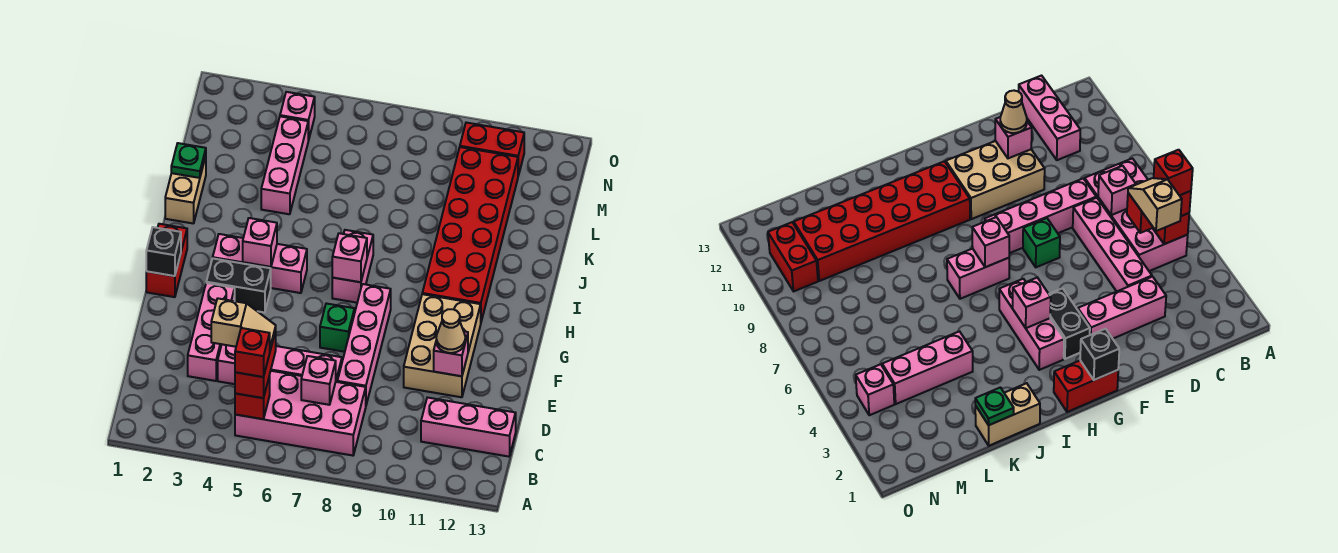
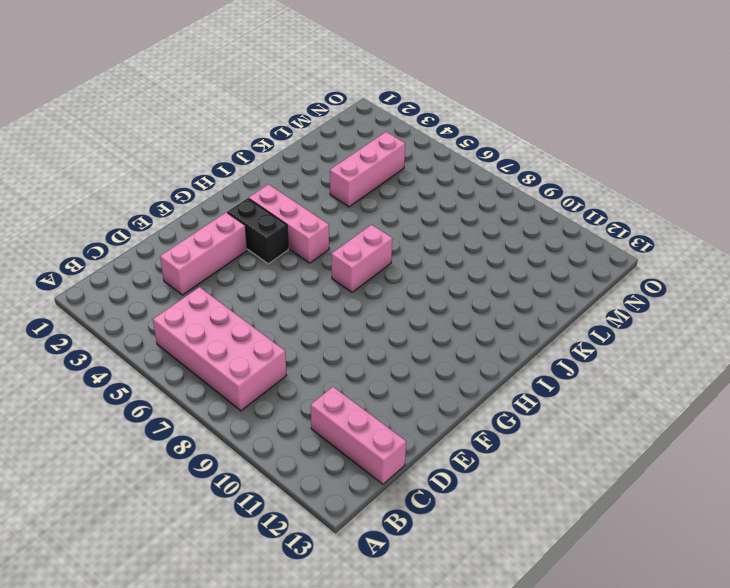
none -> pink 1x4 brick [218,344,342,384]
none -> pink 1x4 brick [337,284,391,405]
none -> tan 2x3 brick [404,294,481,397]

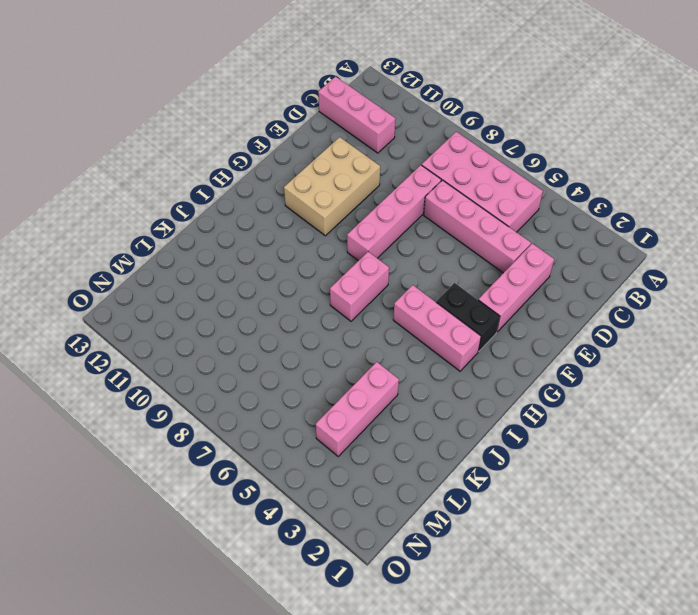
none -> green 1x1 brick [320,303,354,352]
none -> red 1x2 brick [146,224,187,297]
none -> red 2x6 brick [422,147,518,321]

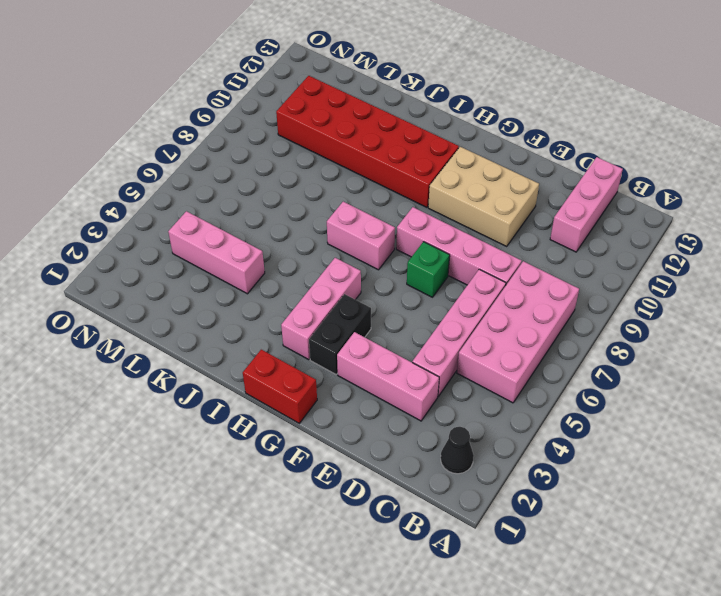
black 1x1 cone [441,427,474,474] -> none
none -> tan 1x2 brick [165,156,206,224]
none -> pink 1x1 brick [280,92,315,141]
none -> red 1x2 brick [460,123,524,176]

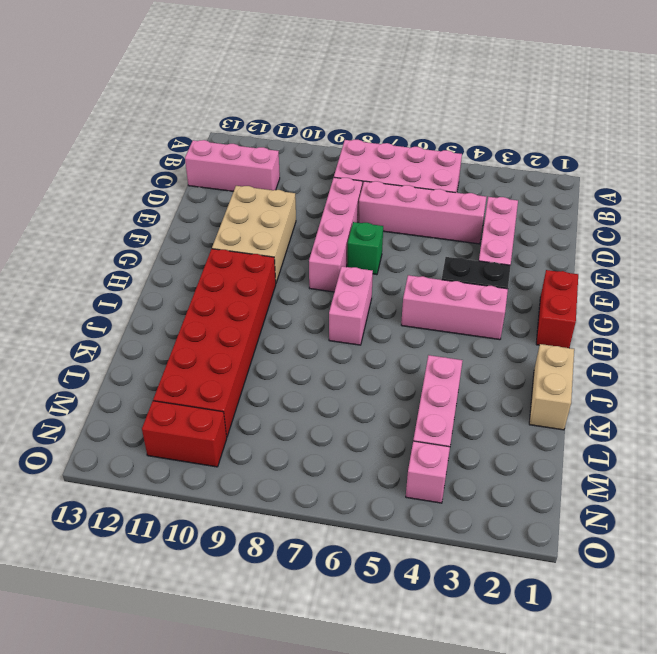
none -> red 1x1 brick [235,376,270,419]
none -> pink 1x1 brick [301,356,336,405]
none -> pink 1x1 brick [434,331,468,376]

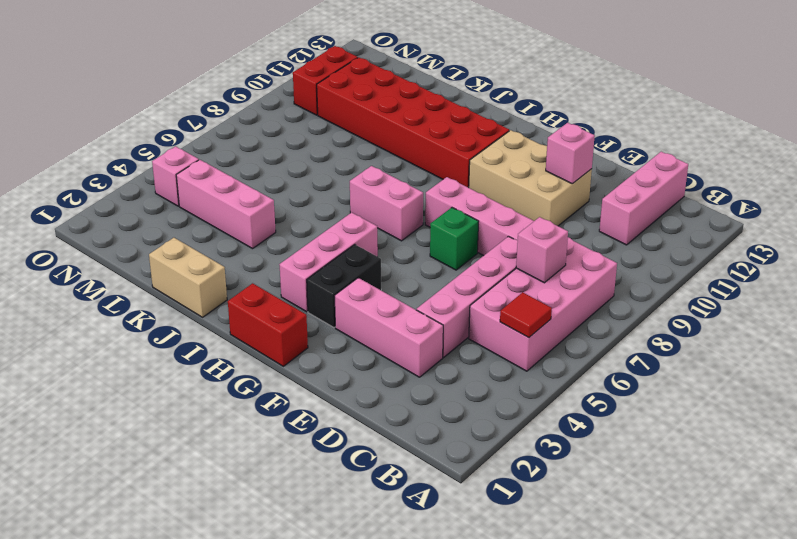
red 1x1 tile [500,292,552,338] -> red 1x1 brick [235,376,270,419]
none -> black 1x1 brick [146,227,181,276]
none -> pink 1x1 brick [243,218,277,267]
none -> pink 1x1 brick [332,233,367,282]

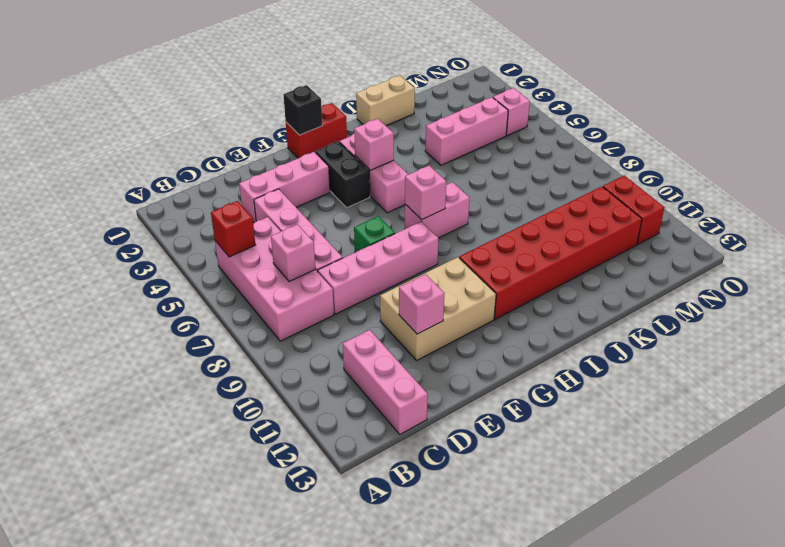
none -> green 1x1 plate [171,143,206,178]
none -> red 1x2 brick [235,331,276,398]
none -> tan 1x1 cone [436,309,465,353]

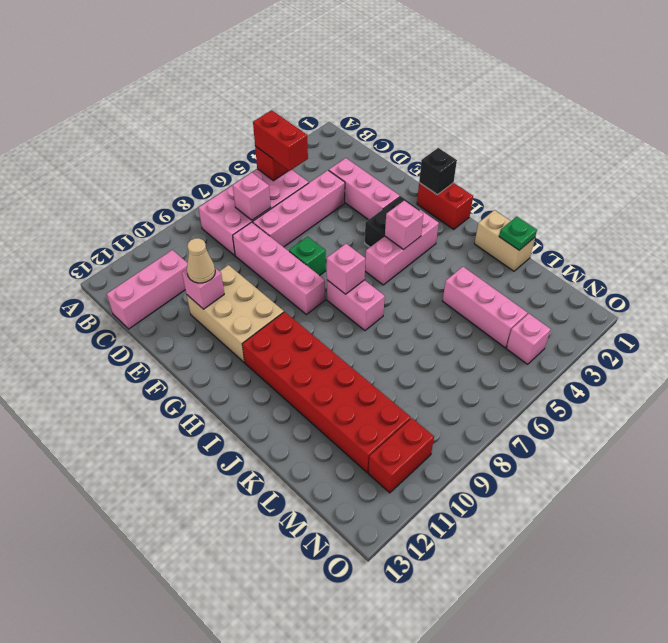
none -> red 1x1 brick [235,328,270,377]
none -> tan 1x2 slope [211,299,276,350]

